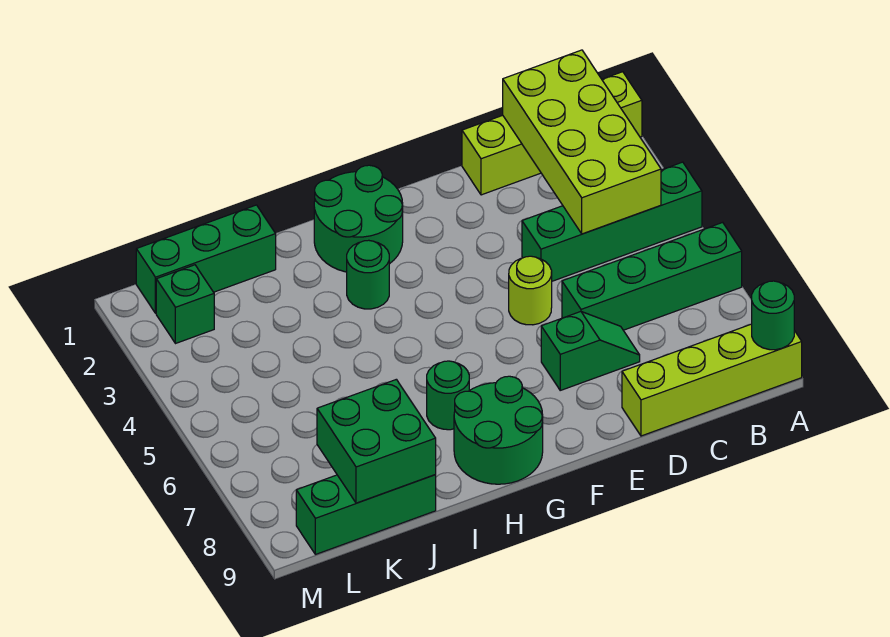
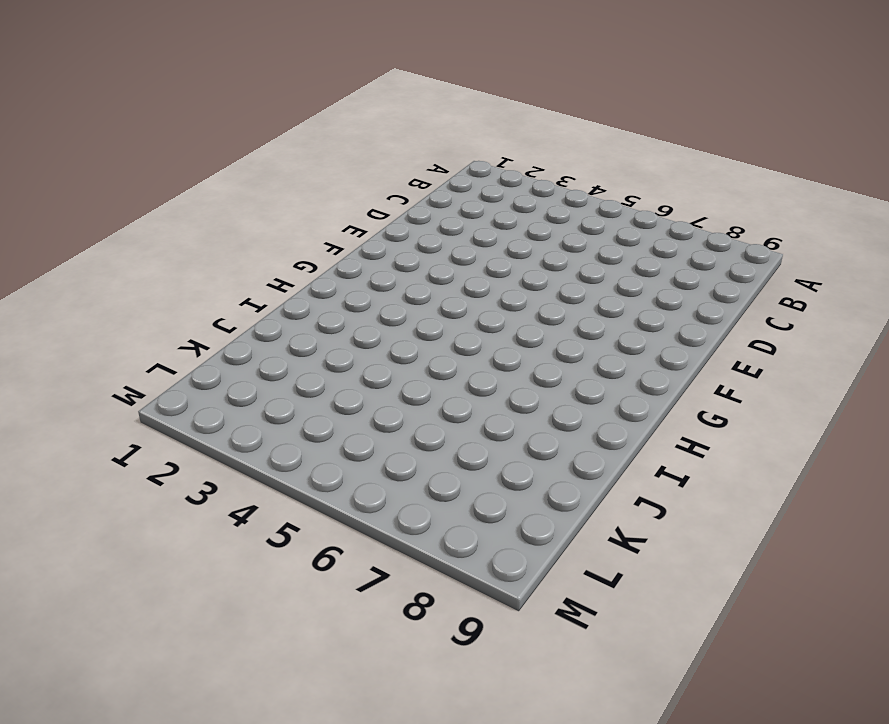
none -> lime 1x4 brick [462,72,642,195]
none -> green 1x4 brick [522,162,702,281]
none -> green 1x4 brick [562,222,742,330]

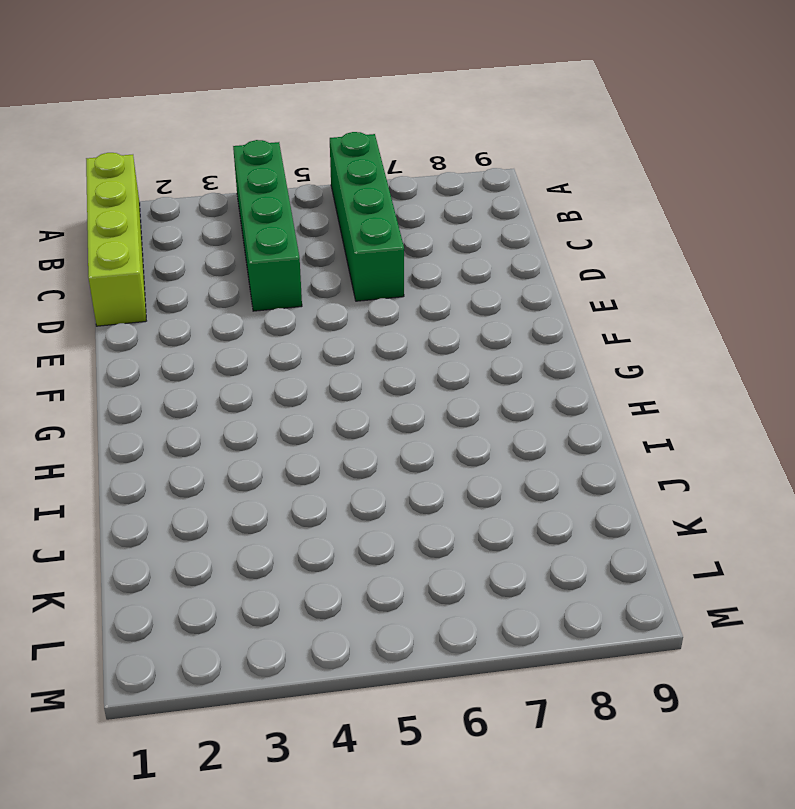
none -> lime 1x4 brick [622,324,802,436]
none -> green 1x2 slope [541,312,640,390]
none -> lime 1x1 round brick [509,256,552,325]

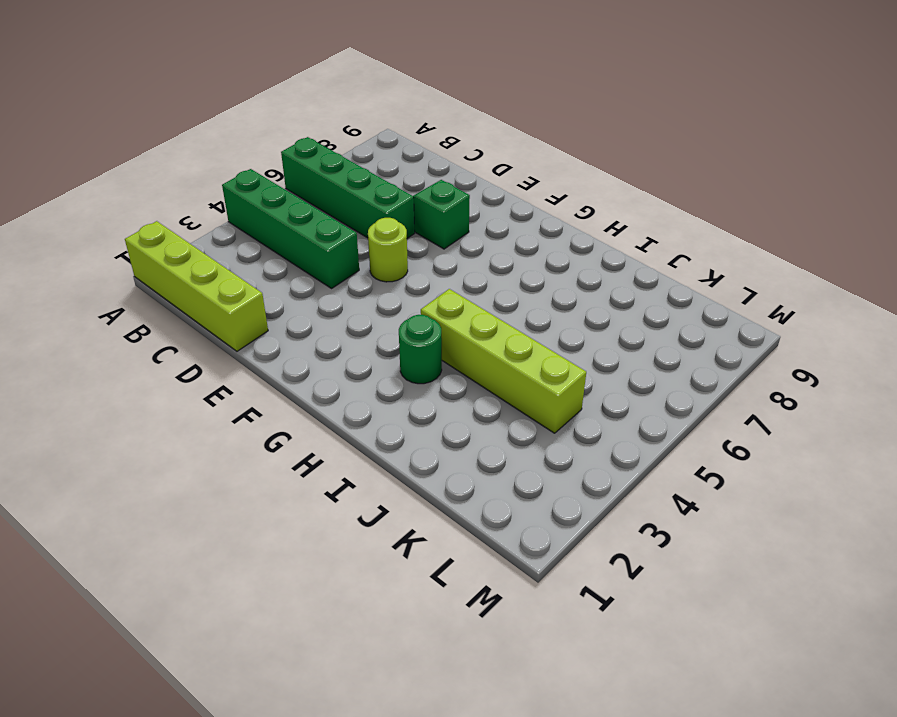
lime 1x4 brick [421,289,586,433] -> lime 1x4 brick moved to [622,324,802,436]
none -> green 2x2 round brick [314,165,403,272]
none -> green 2x2 round brick [454,376,543,484]
none -> green 1x1 round brick [427,361,469,430]

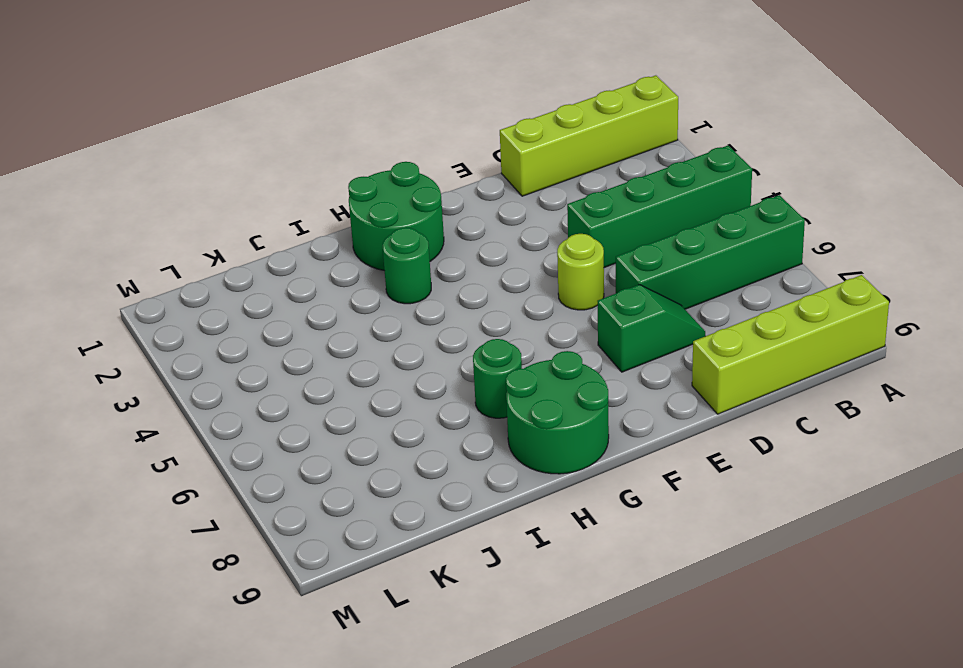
none -> green 1x3 brick [136,205,276,313]
none -> green 1x3 brick [296,475,436,554]
none -> green 1x1 brick [156,265,214,344]

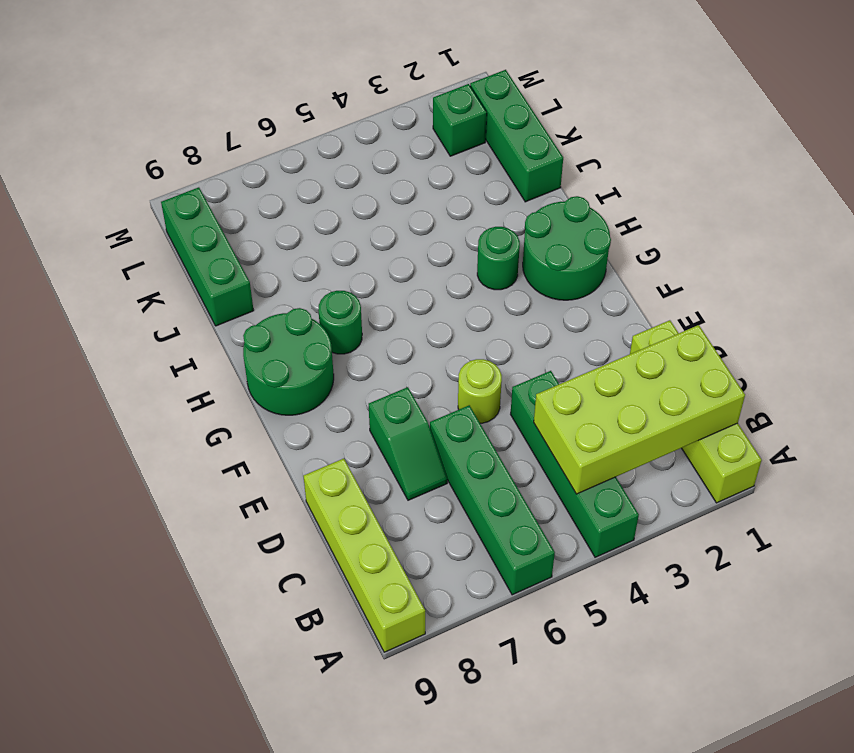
none -> green 1x1 round brick [752,281,794,350]
none -> green 2x2 brick [317,379,436,503]

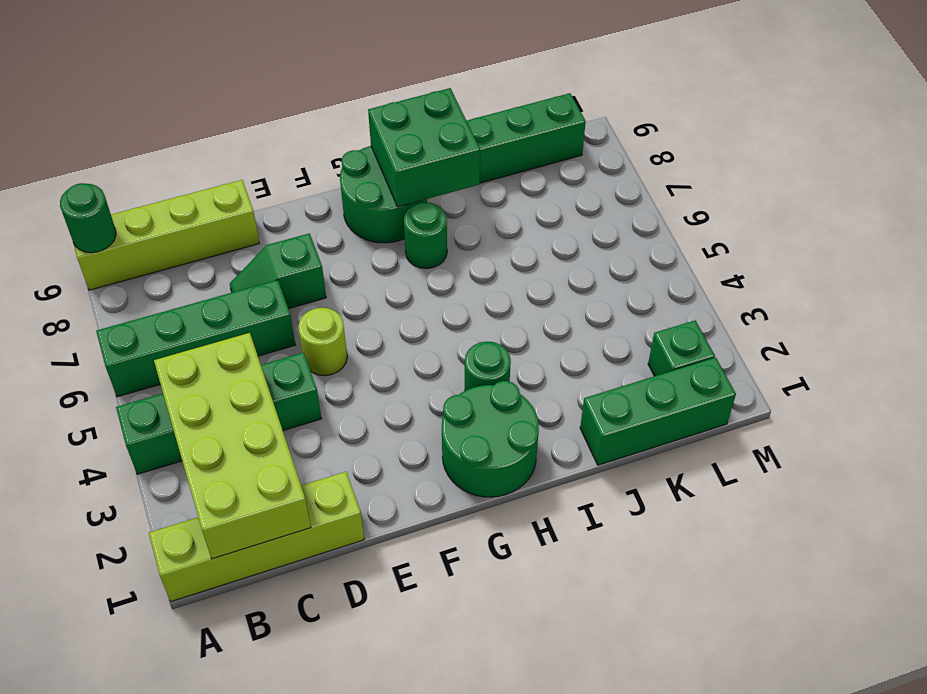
green 2x2 brick [368,88,480,207] -> green 2x2 brick moved to [317,379,436,503]

